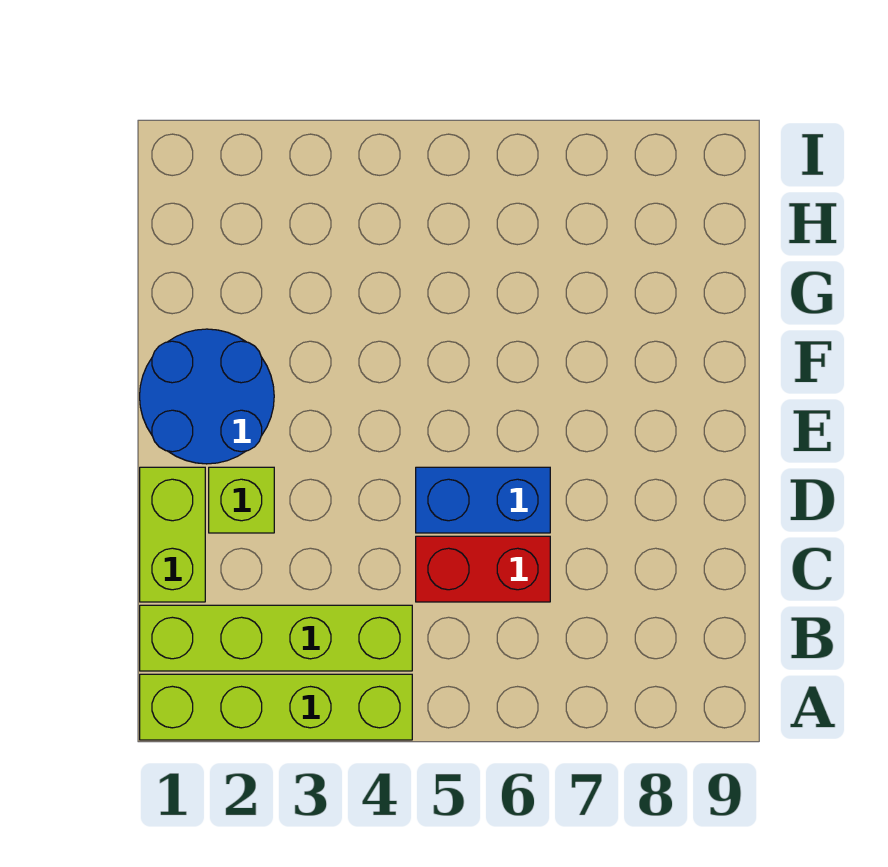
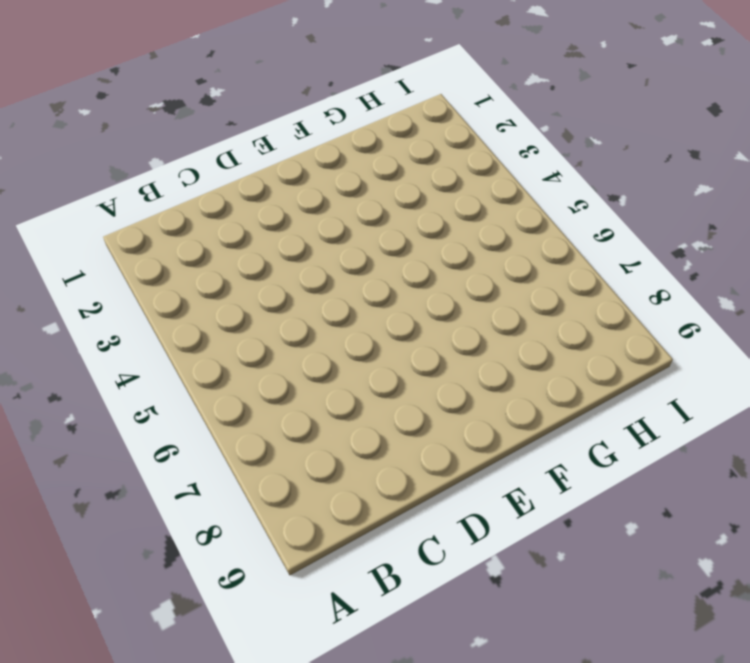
none -> lime 1x4 brick [140,674,412,740]
none -> lime 1x4 brick [140,605,412,671]

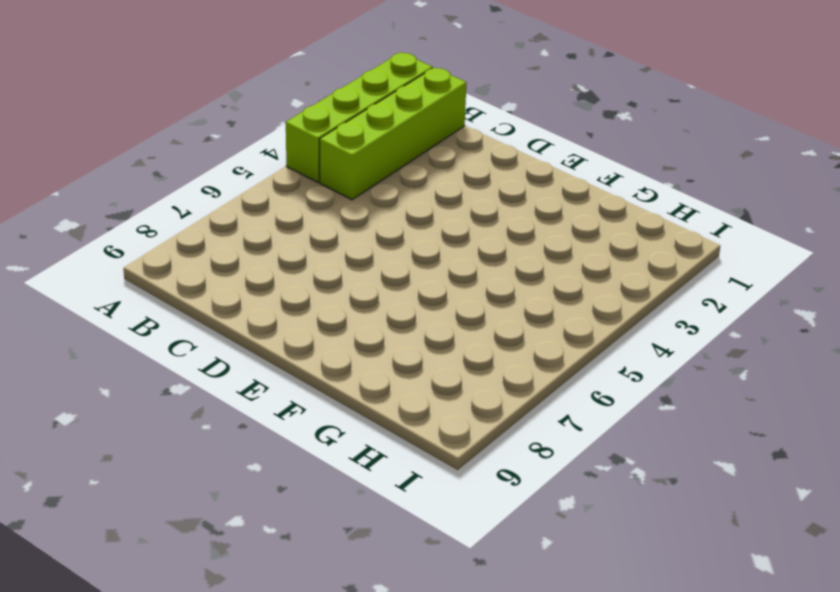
none -> lime 1x2 brick [140,467,205,602]
none -> red 1x2 brick [416,536,550,602]

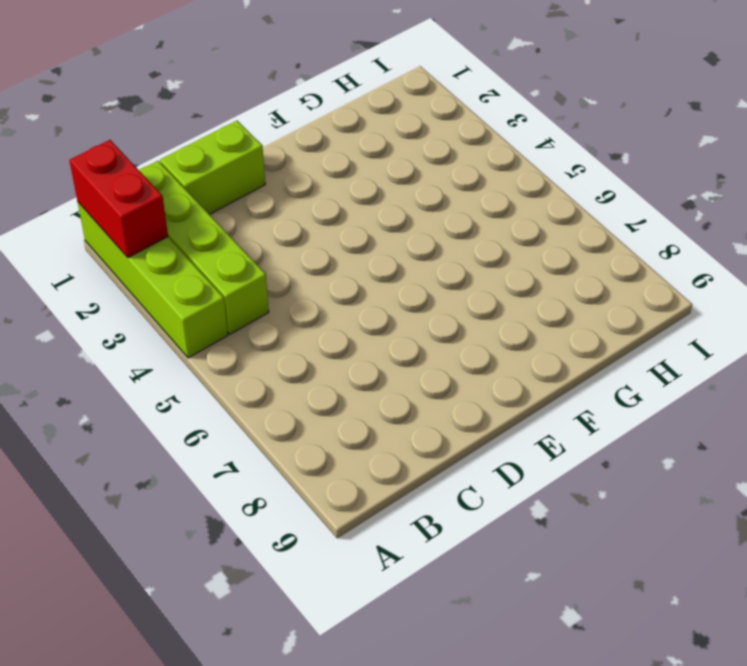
red 1x2 brick [69,140,168,258] -> red 1x2 brick moved to [416,536,550,602]
none -> lime 1x1 brick [209,467,274,533]
none -> blue 1x2 brick [416,467,550,533]

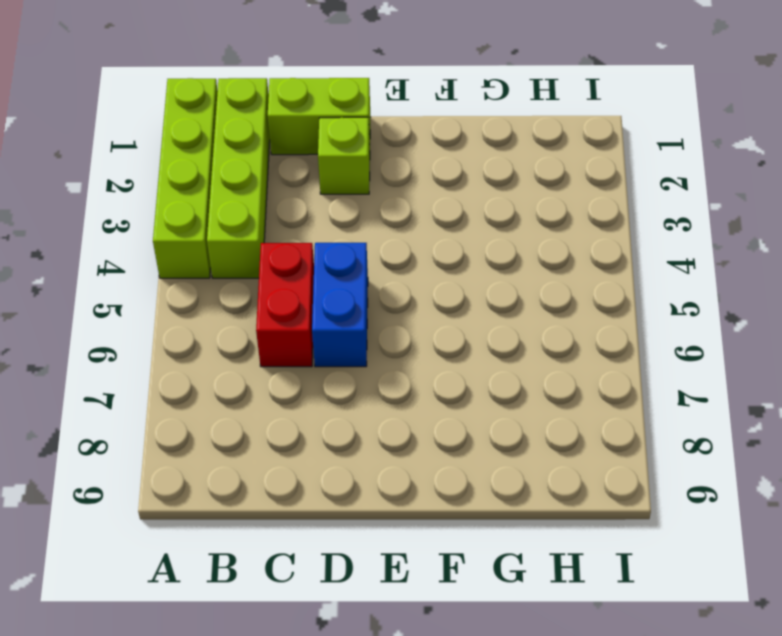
none -> blue 2x2 round brick [140,329,274,464]

